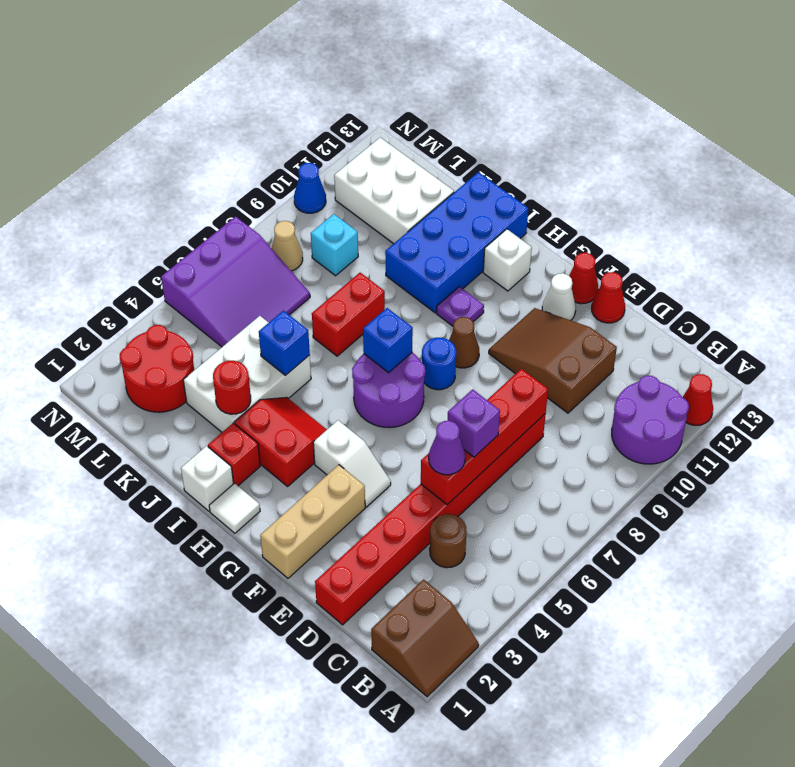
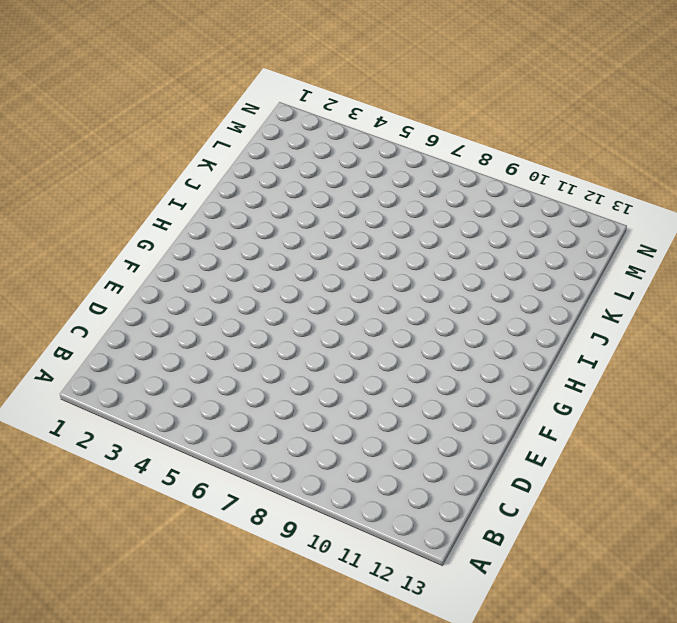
none -> brown 2x2 slope [371,579,479,697]
none -> purple 2x2 round brick [612,376,689,464]
none -> red 1x1 cone [682,374,713,425]
none -> brown 1x1 round brick [430,514,467,568]

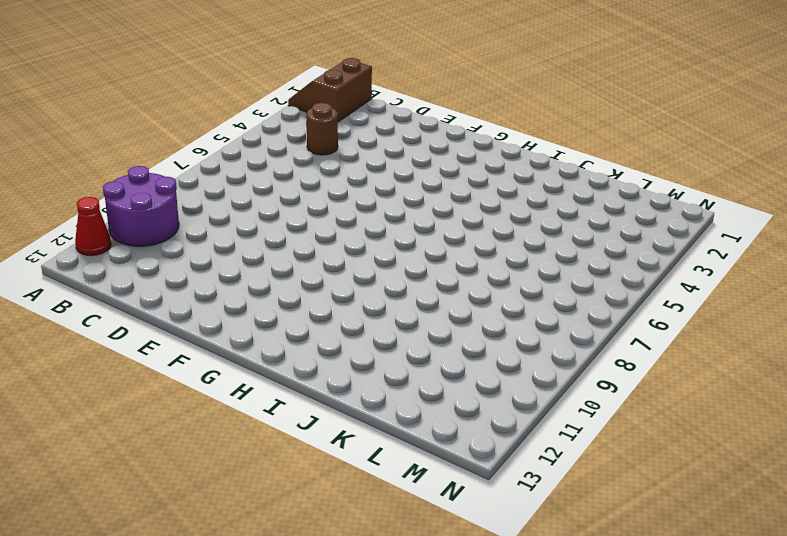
none -> red 1x8 brick [315,413,546,625]
none -> brown 2x3 slope [489,308,617,413]
none -> red 1x1 cone [592,272,625,323]
none -> tan 1x3 brick [260,465,365,578]

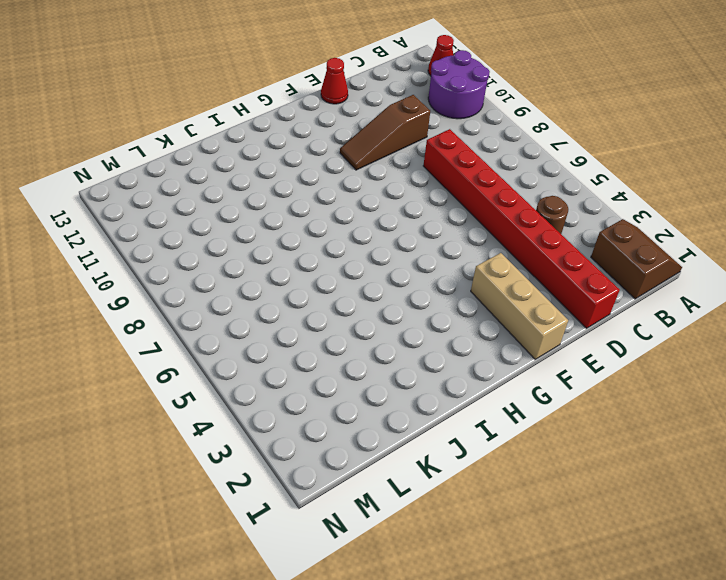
brown 1x3 slope [340,95,430,170] -> brown 2x3 slope [489,308,617,413]
none -> white 1x2 slope [313,420,391,507]
none -> white 1x1 cone [542,273,576,320]
none -> red 1x1 cone [569,253,598,304]
none -> purple 2x2 round brick [352,352,425,428]

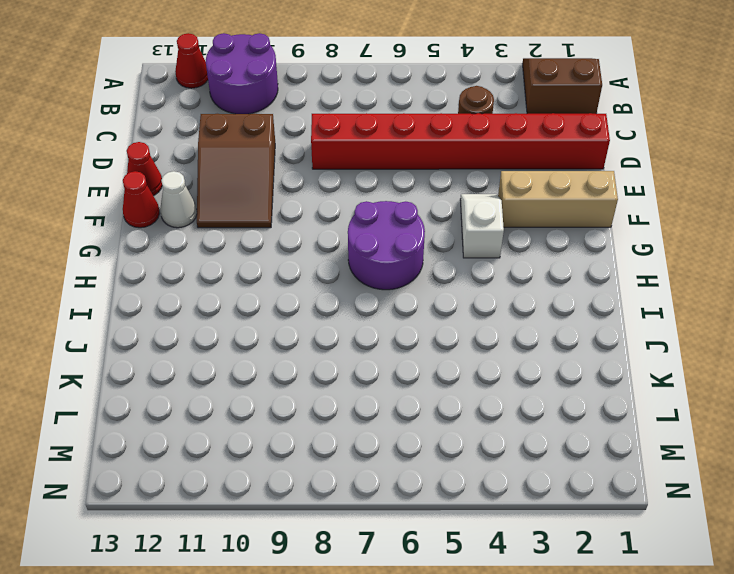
none -> blue 1x1 round brick [422,338,456,390]
none -> brown 1x1 cone [449,317,479,368]
none -> white 1x1 tile [209,483,260,533]
none -> red 2x2 slope [235,397,327,486]

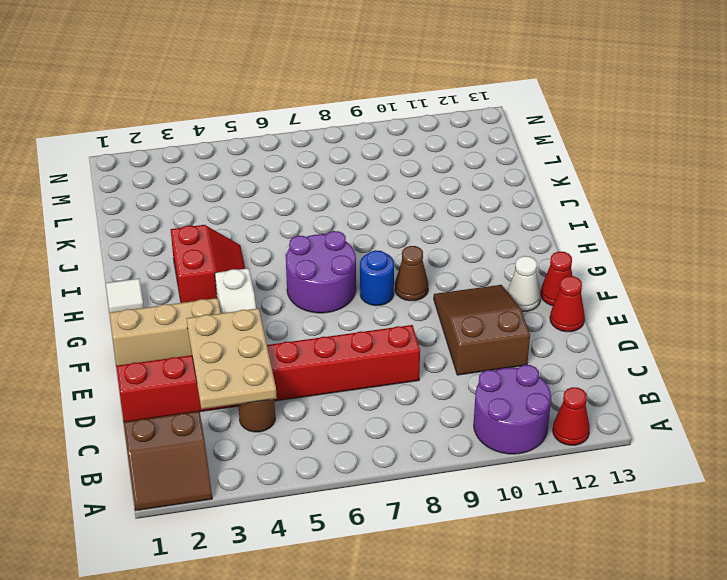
tan 2x3 plate [186,308,277,409] -> none
none -> purple 1x1 plate [437,287,484,326]
none -> white 1x1 brick [483,229,532,291]
none -> white 1x1 brick [181,446,233,511]
none -> red 1x1 brick [208,423,260,486]

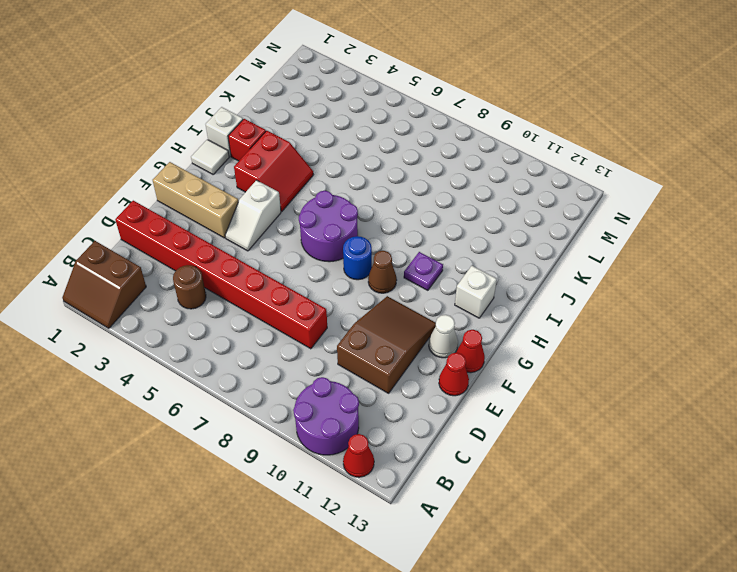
none -> blue 2x4 brick [385,172,528,313]
none -> white 2x3 brick [183,316,311,432]
none -> red 1x2 brick [312,273,385,356]
none -> white 2x3 brick [334,137,454,244]

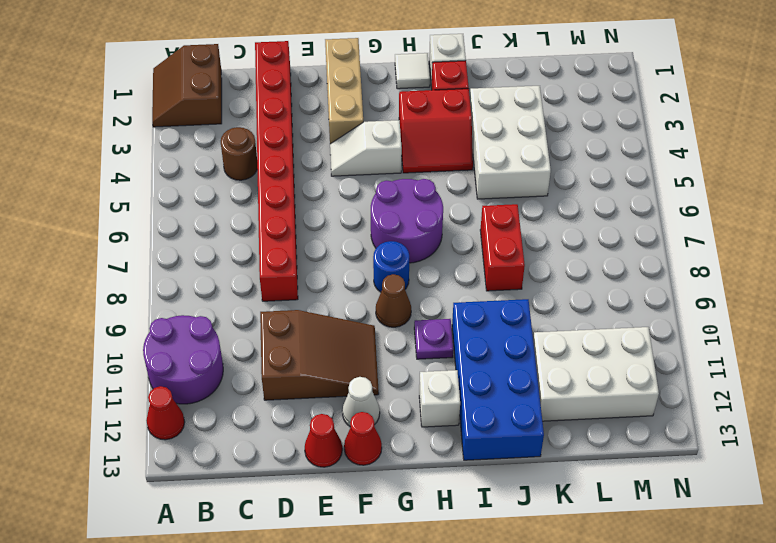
none -> red 2x2 round brick [120,325,194,412]
none -> purple 3x3 slope [161,216,310,347]
none -> cyan 1x1 brick [311,214,358,276]
none -> tan 1x1 cone [272,221,303,271]

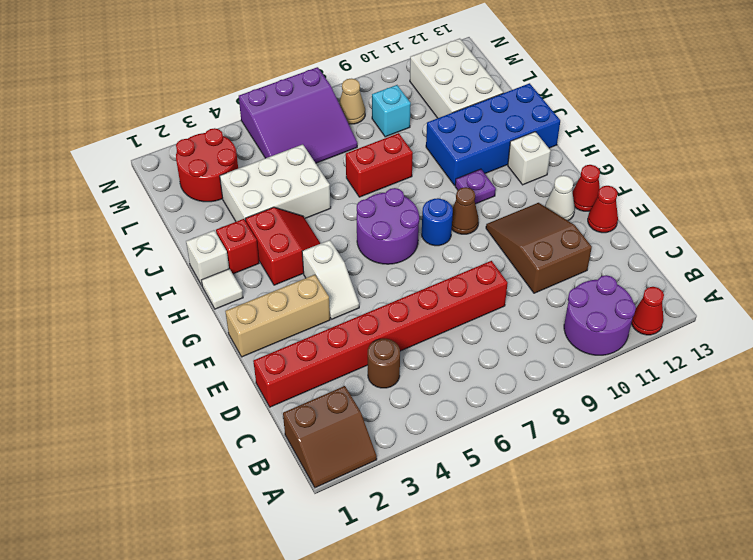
none -> blue 1x1 cone [294,163,326,213]
none -> red 1x4 brick [421,369,548,505]
none -> blue 1x1 brick [363,308,413,373]
none -> red 1x1 round brick [213,361,251,414]

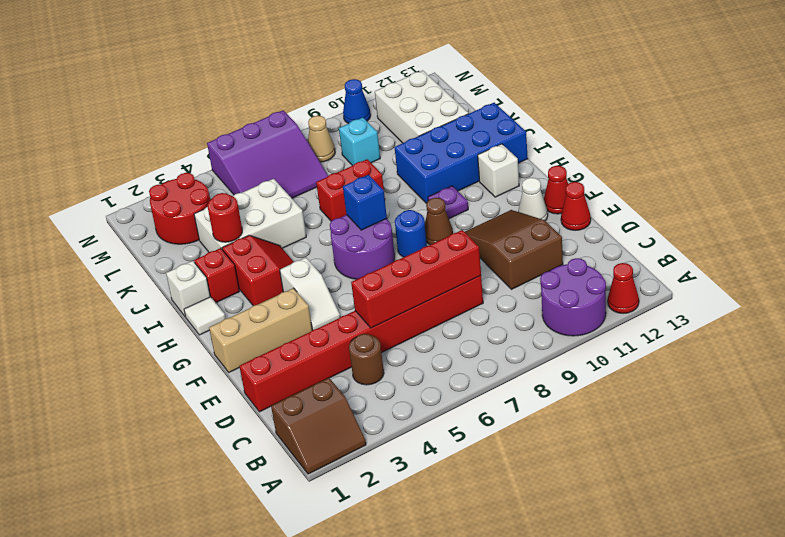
none -> blue 1x1 brick [259,311,310,375]
none -> purple 1x1 cone [429,421,465,475]
none -> purple 1x1 brick [448,389,500,457]

